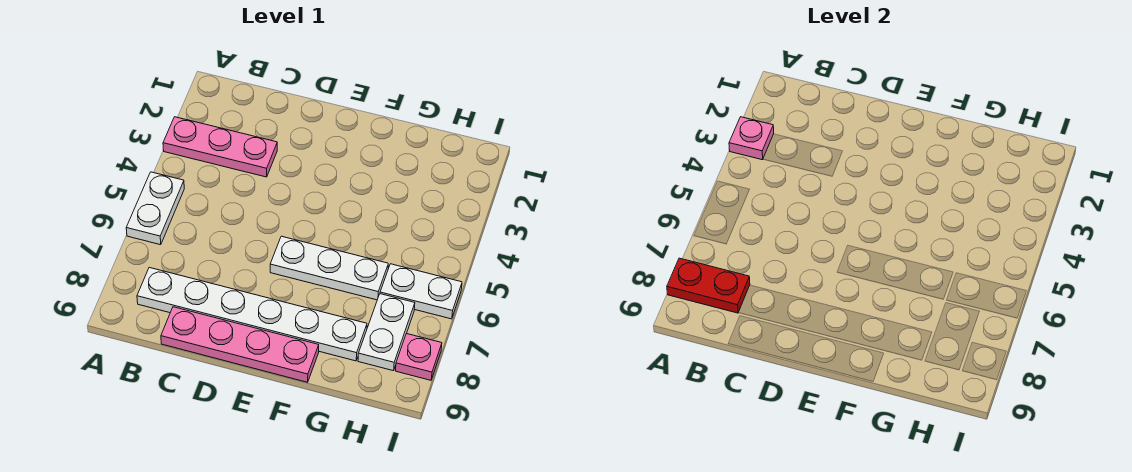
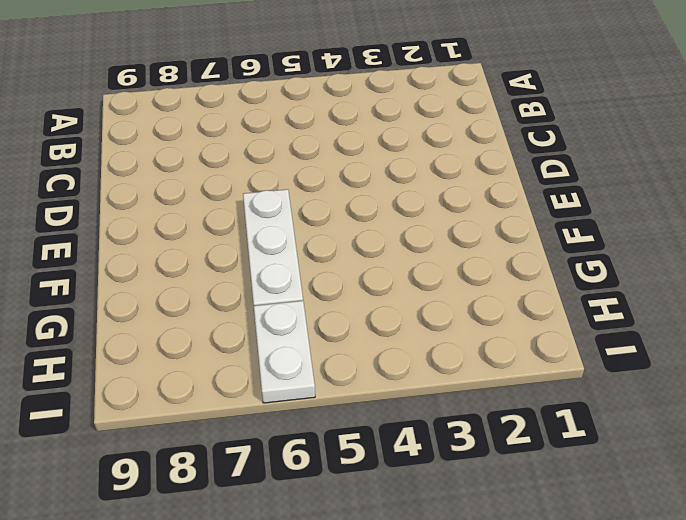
none -> pink 1x3 plate [163,117,277,177]
none -> white 1x2 plate [126,172,184,245]

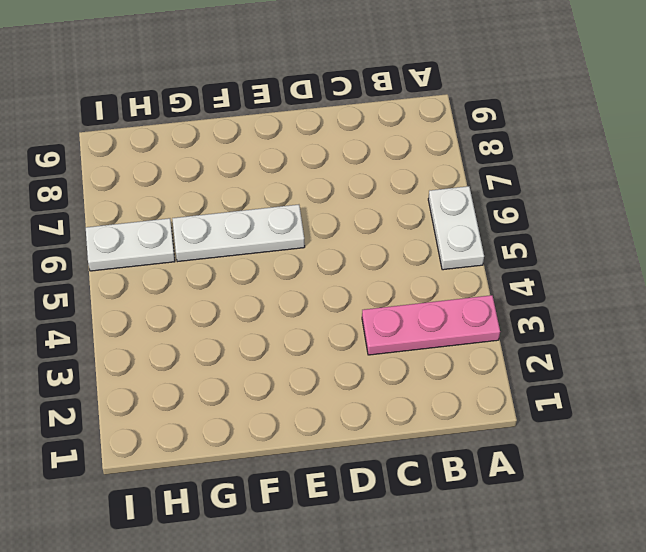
none -> white 1x6 plate [137,267,367,361]
none -> pink 1x4 plate [161,307,319,382]

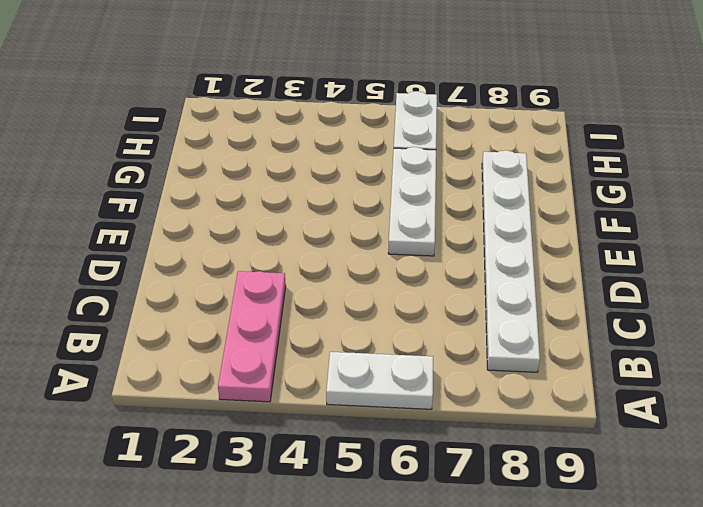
none -> pink 1x4 plate [161,307,319,382]
none -> white 1x2 plate [358,294,415,371]

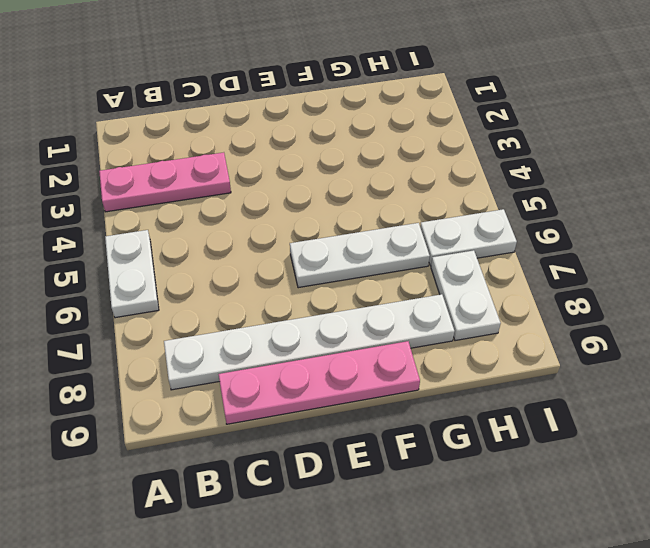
none -> pink 1x1 plate [396,334,442,380]
none -> pink 1x1 plate [729,117,774,160]

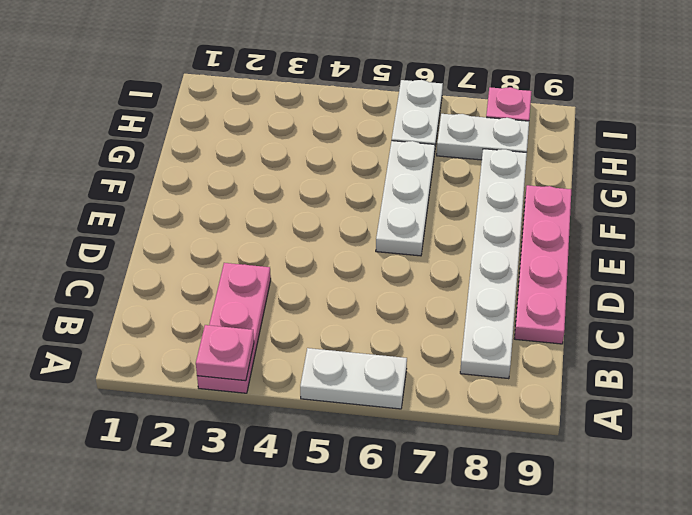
none -> red 1x2 plate [667,258,750,313]

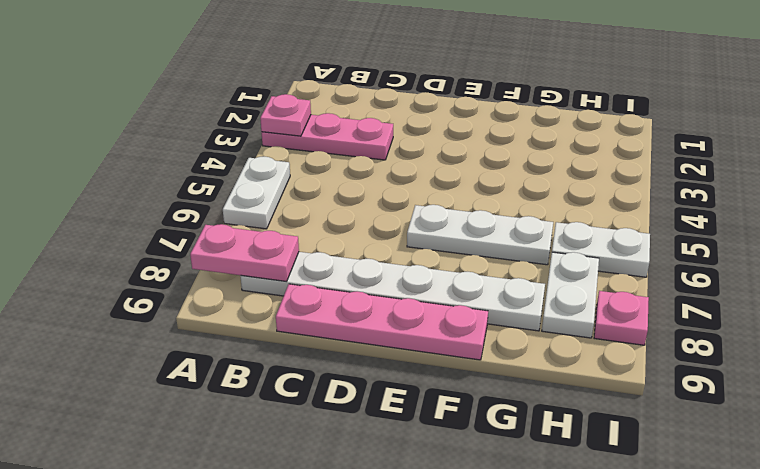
pink 1x2 plate [190,224,299,282] -> red 1x2 plate [667,258,750,313]

